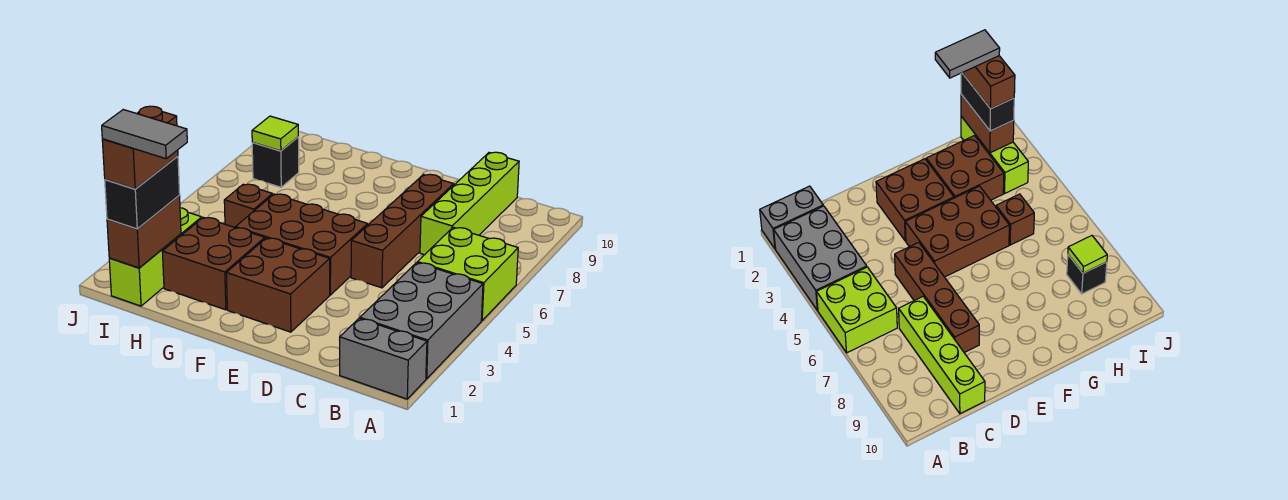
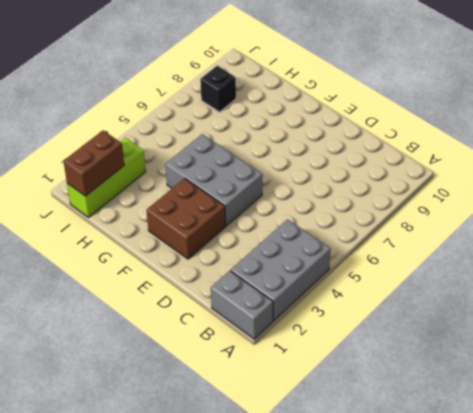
grey 2x3 brick [165,134,262,226] -> brown 2x3 brick [236,194,368,295]
none -> lime 2x2 brick [418,227,518,321]
none -> lime 1x4 brick [420,152,519,255]
none -> brown 1x4 brick [351,174,454,288]

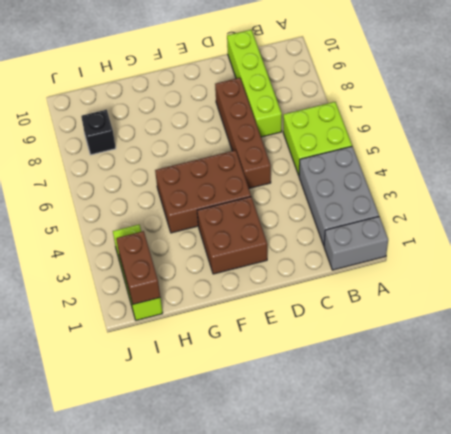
none -> brown 2x2 brick [162,217,265,310]
none -> brown 1x1 brick [224,184,273,228]
none -> lime 1x1 tile [252,116,298,151]

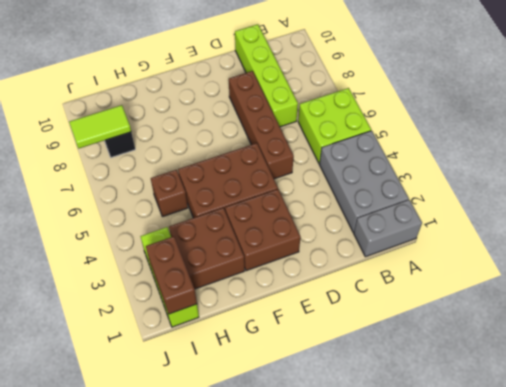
lime 1x2 tile [69,105,131,149] -> lime 1x1 tile [252,116,298,151]
none -> black 1x2 brick [105,156,180,229]
none -> brown 1x2 brick [102,106,178,189]
none -> grey 1x2 tile [102,110,187,159]

